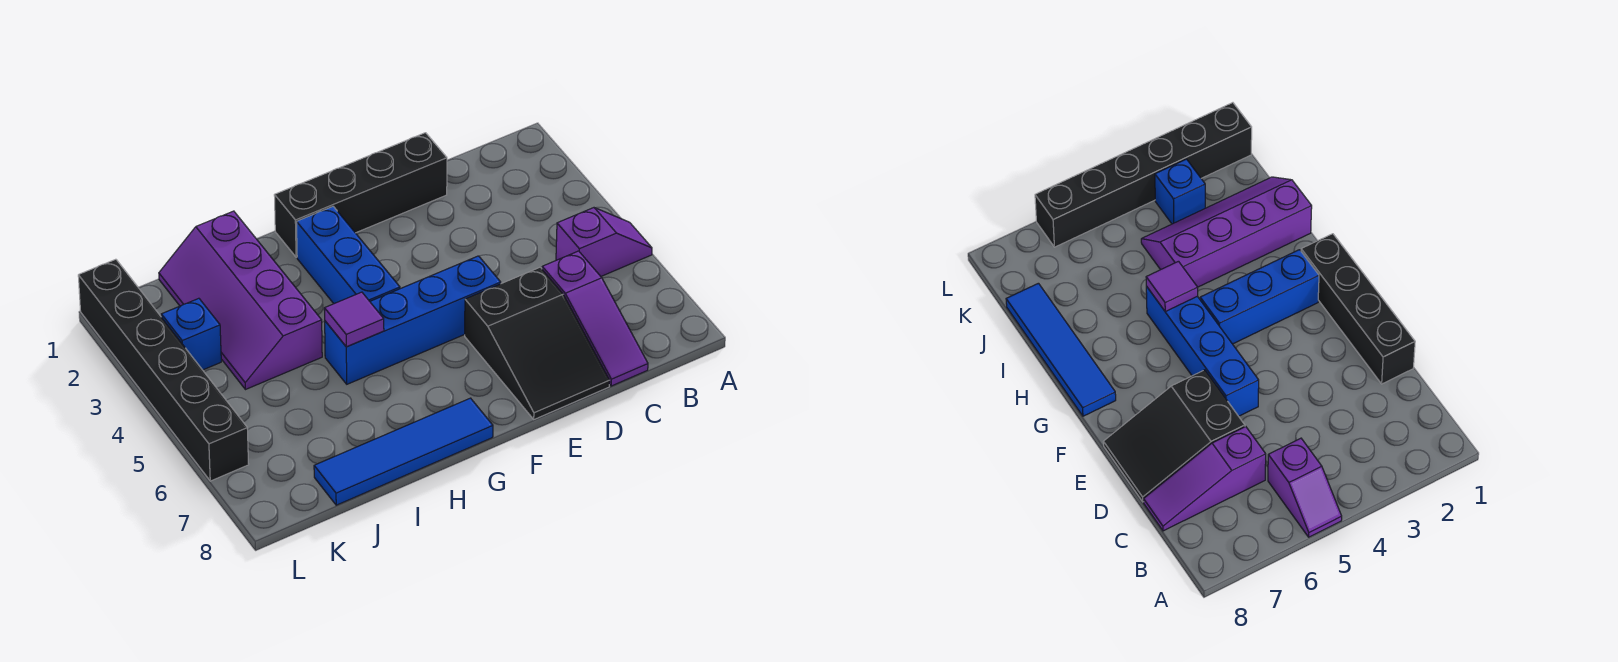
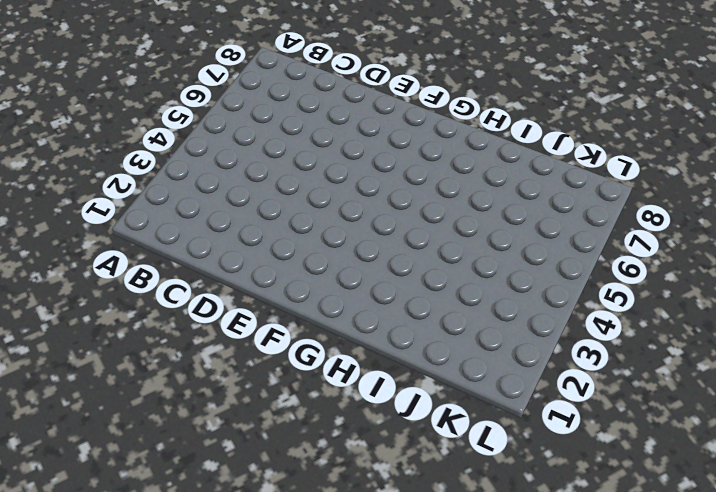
none -> purple 1x2 slope [556,208,652,276]
none -> purple 1x3 slope [542,251,648,386]

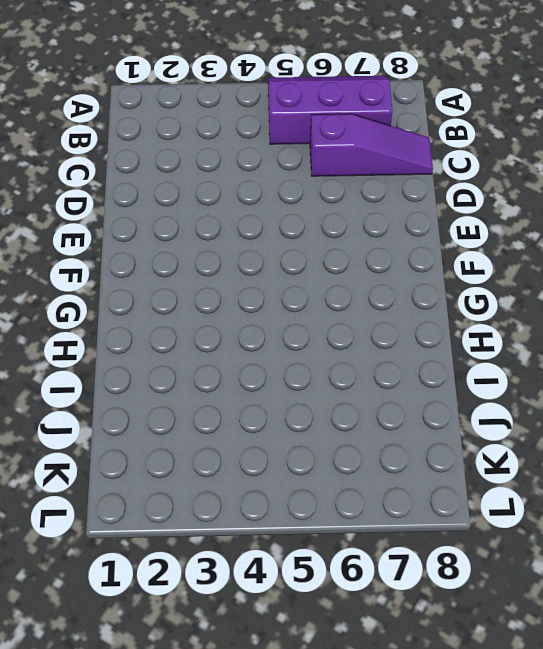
purple 2x3 slope [268,76,392,144] -> purple 1x2 slope [556,208,652,276]
none -> black 1x4 brick [274,133,447,257]
none -> black 2x3 slope [465,267,610,419]

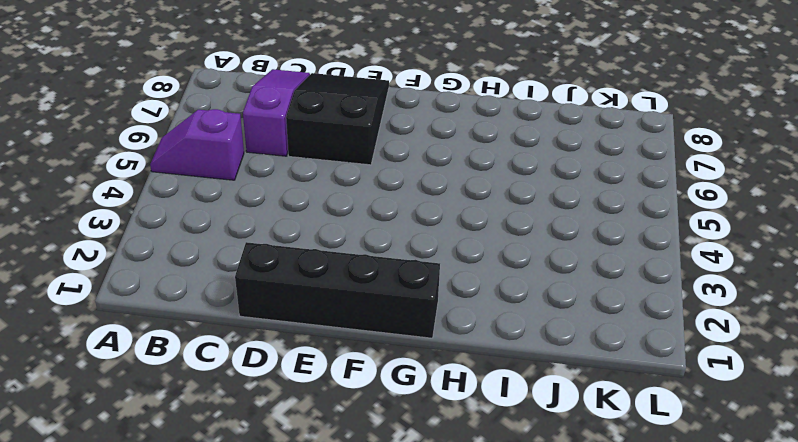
none -> blue 1x4 brick [325,256,501,384]
none -> blue 1x3 brick [297,206,400,304]

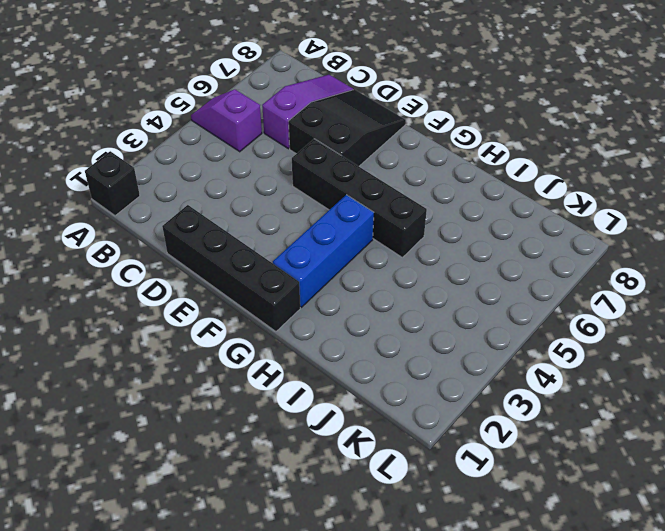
black 1x1 brick [85,151,140,216] -> none
black 1x4 brick [292,139,427,258] -> blue 1x4 brick [325,256,501,384]
none -> blue 1x4 tile [314,398,493,505]
none -> purple 2x4 slope [159,211,322,390]

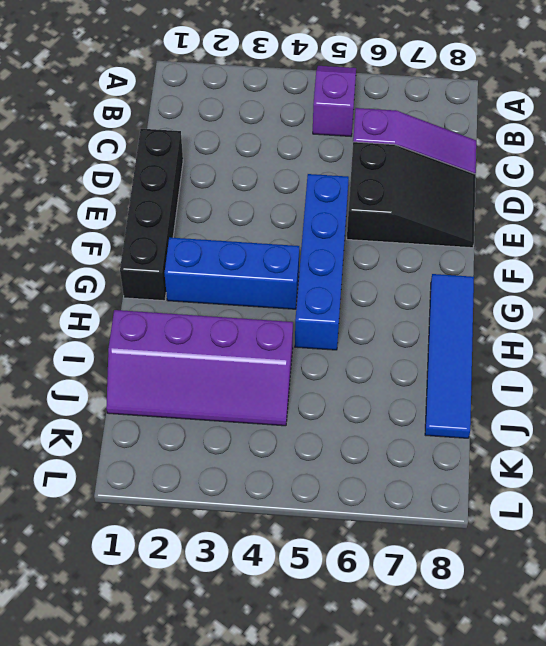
none -> blue 1x1 brick [161,298,221,370]
none -> black 1x6 brick [78,259,249,481]

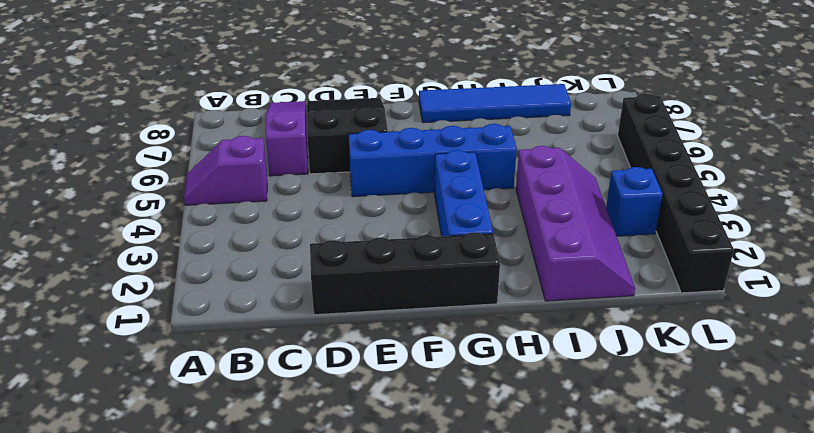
none -> purple 1x1 tile [324,292,384,347]

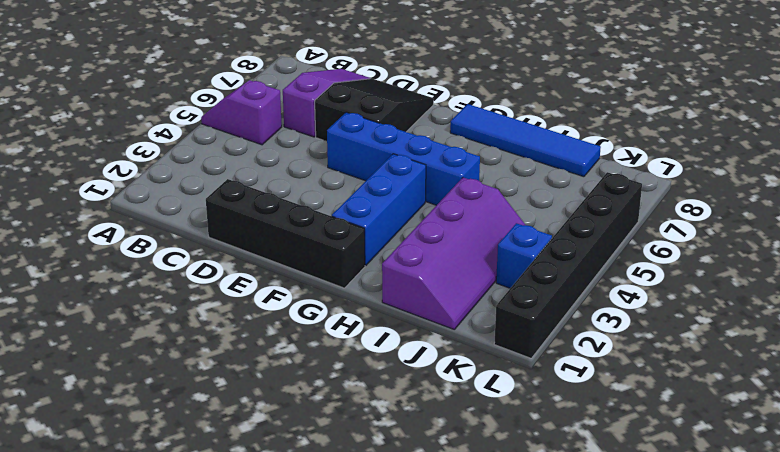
none -> purple 1x1 tile [324,292,384,347]

